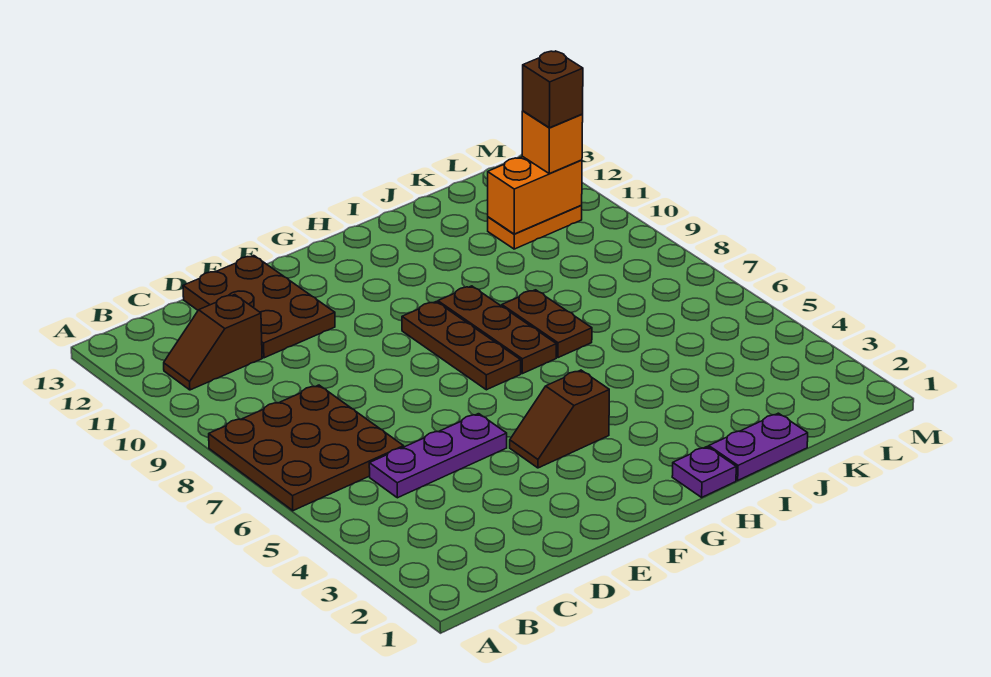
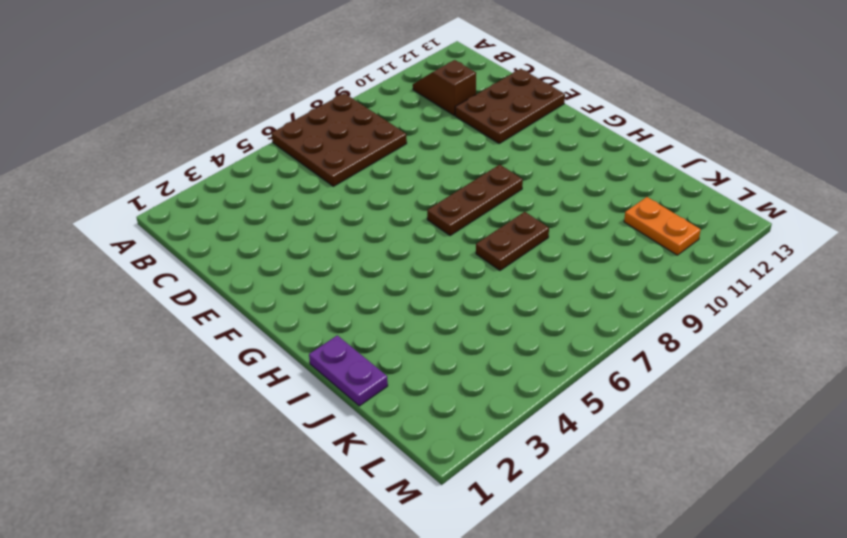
none -> purple 1x3 plate [369,414,507,498]
none -> brown 1x2 slope [510,370,609,468]
none -> purple 1x1 plate [672,447,736,497]

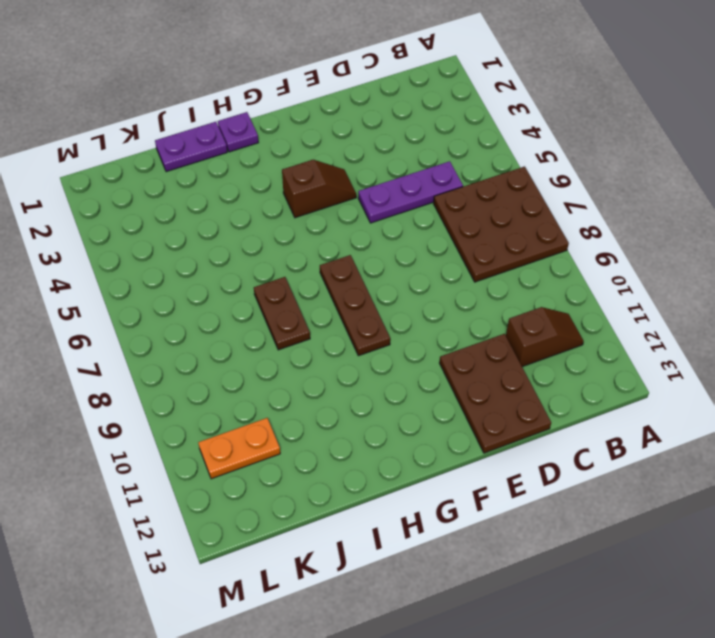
none -> brown 1x3 plate [438,286,556,374]
none -> orange 1x2 brick [488,157,582,234]
none -> orange 1x1 brick [522,111,583,174]

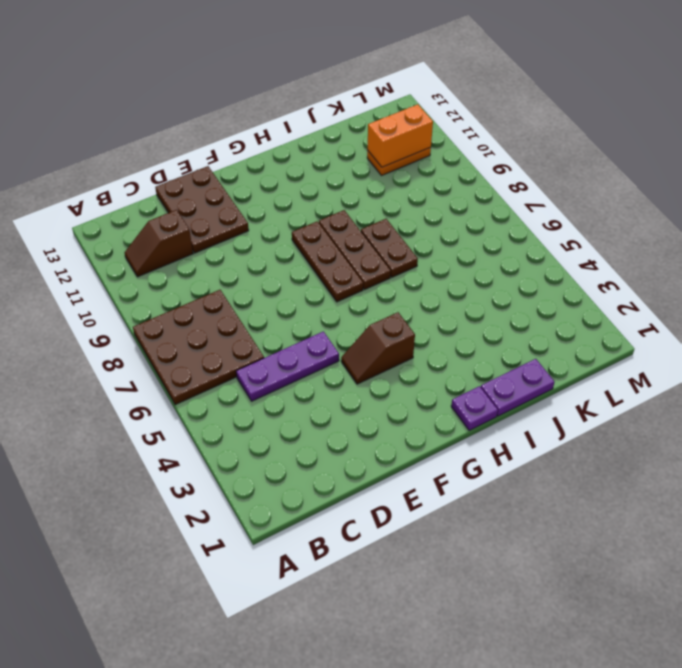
none -> orange 1x1 brick [522,111,583,174]
none -> brown 1x1 brick [523,51,583,128]

